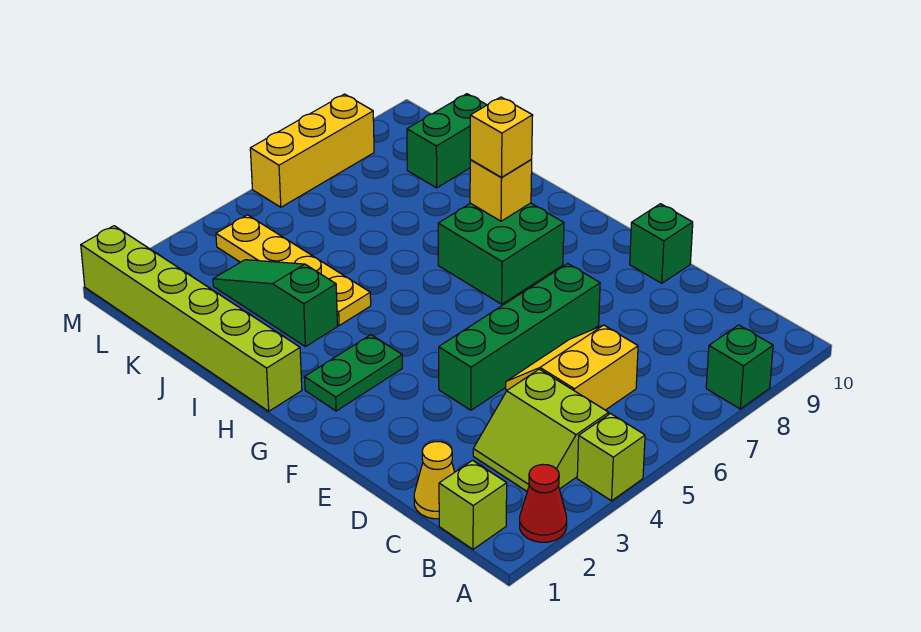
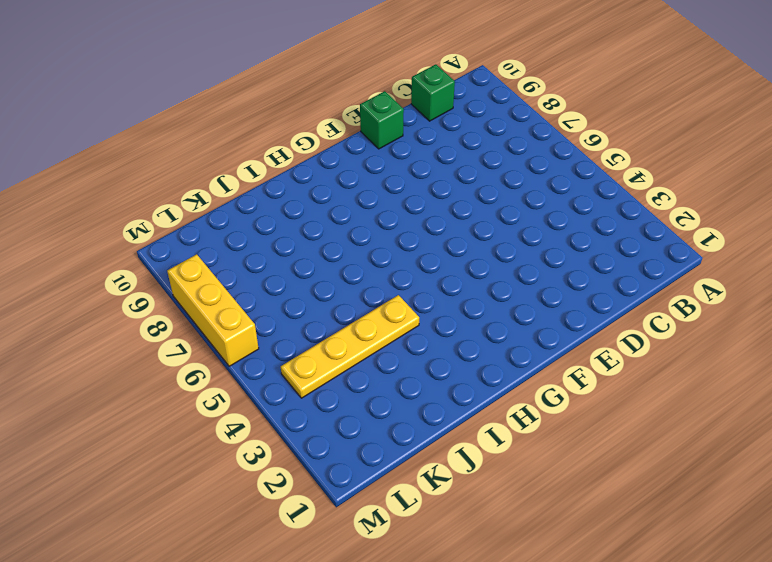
green 1x1 brick [411,64,455,121] -> green 1x1 brick moved to [706,325,773,409]
none -> red 1x1 cone [520,464,567,542]
none -> lime 1x1 brick [577,414,645,501]
none -> lime 1x1 brick [439,460,507,549]

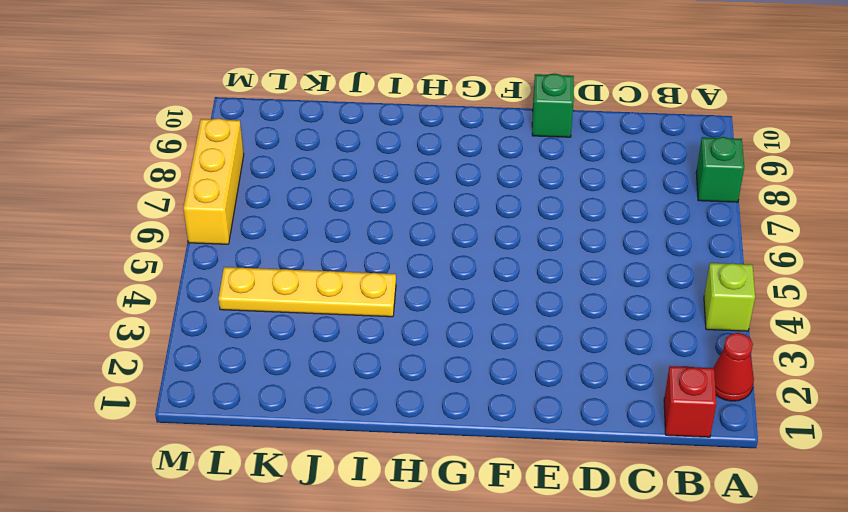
red 1x1 brick [664,366,716,437] -> lime 1x1 brick [439,460,507,549]
none -> lime 2x2 slope [473,369,609,491]
none -> yellow 1x1 cone [414,442,454,519]
none -> yellow 2x2 slope [506,325,638,410]

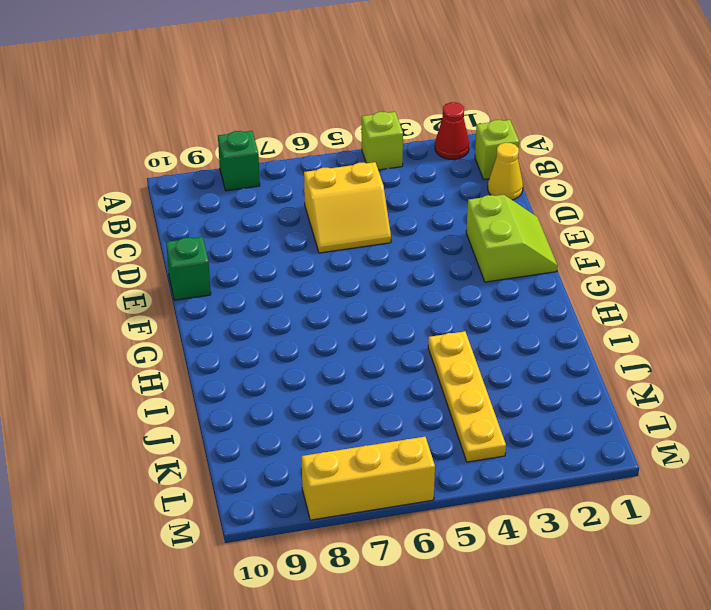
lime 2x2 slope [466,195,558,282] -> lime 2x2 slope moved to [473,369,609,491]
none -> green 1x4 brick [439,264,600,410]
none -> green 1x2 plate [305,335,402,411]
none -> green 2x2 brick [438,203,564,304]

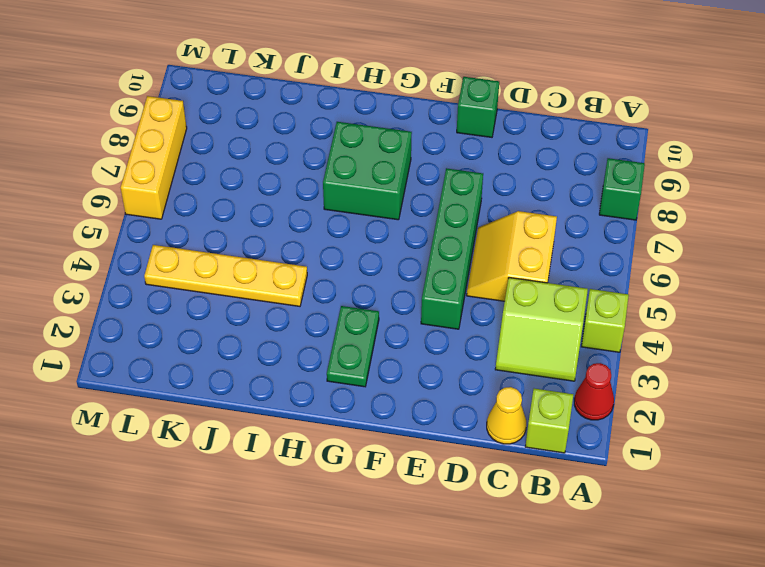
none -> lime 1x6 brick [81,226,302,411]
none -> green 1x3 slope [213,260,338,347]
none -> green 1x2 brick [407,94,486,188]

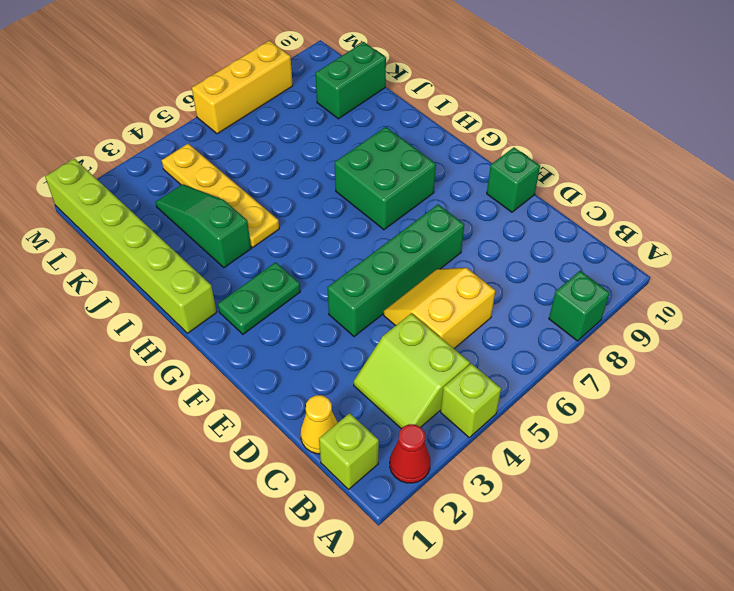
none -> yellow 1x1 brick [470,159,532,221]
none -> yellow 1x1 brick [470,97,533,177]

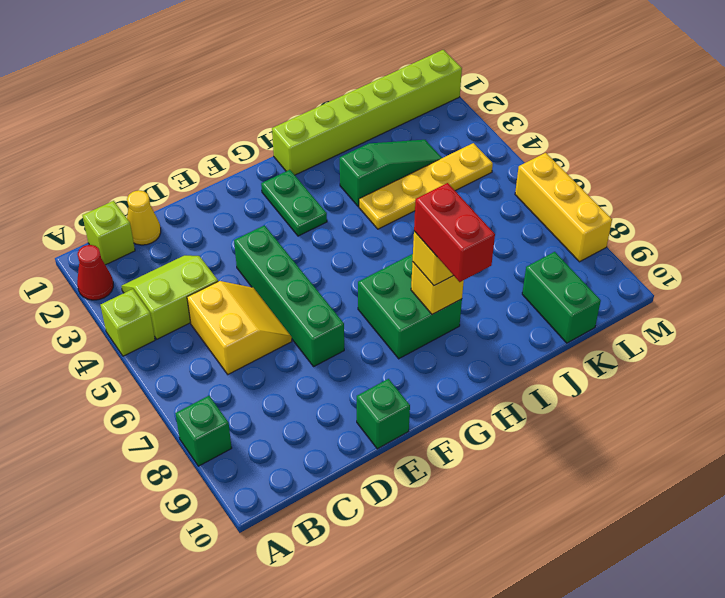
red 1x2 brick [414,183,495,282] -> none

